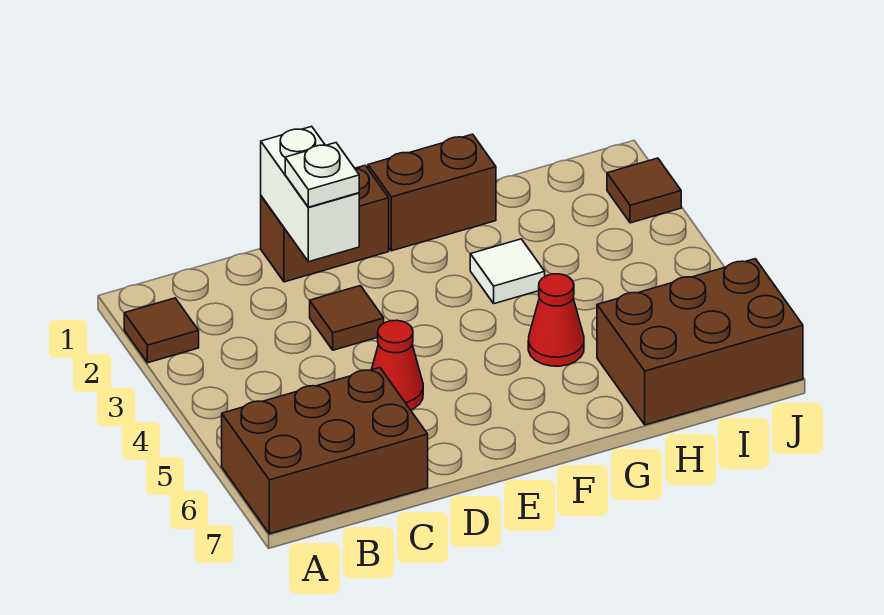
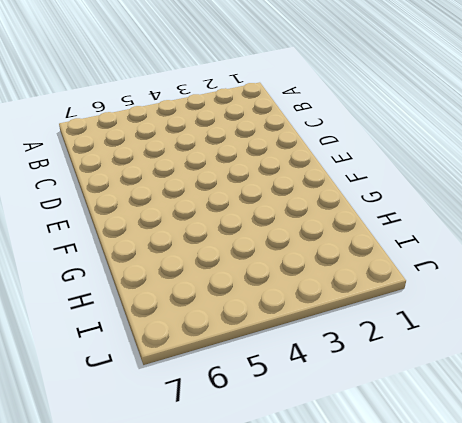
none -> brown 1x1 tile [124,298,199,363]
none -> brown 2x3 brick [222,368,428,534]
none -> brown 1x2 brick [261,165,389,282]

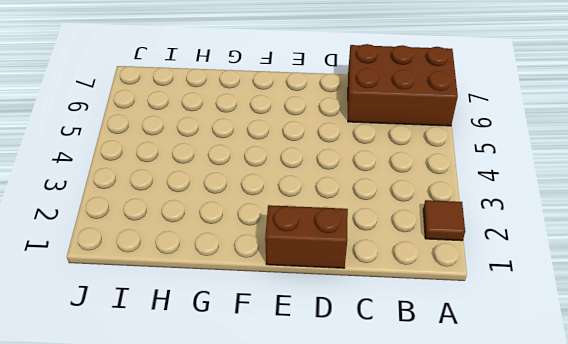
none -> brown 1x1 tile [310,286,384,350]
none -> red 1x1 cone [372,320,423,410]
none -> brown 1x2 brick [368,134,496,251]

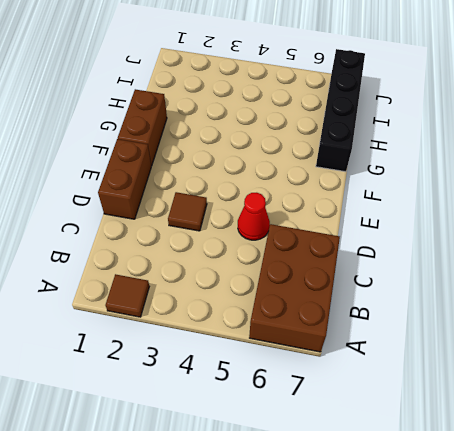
black 1x4 brick [316,49,365,172] -> brown 2x3 brick [597,259,803,425]
none -> white 1x1 tile [470,239,545,304]
none -> red 1x1 cone [528,274,584,366]
none -> brown 1x1 tile [607,158,681,223]

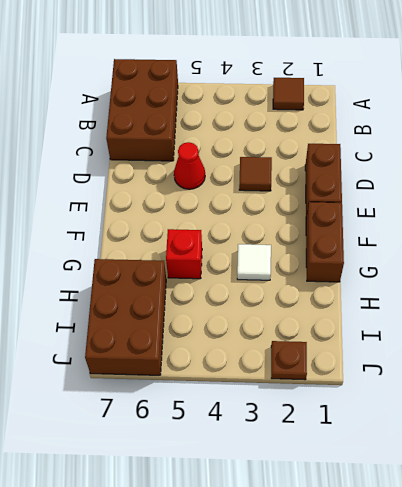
red 1x1 brick [166,229,202,279] -> red 1x1 cone [528,274,584,366]
brown 1x1 plate [271,341,307,380] -> brown 1x1 tile [607,158,681,223]
none -> white 1x2 brick [261,126,359,262]
none -> white 1x1 plate [285,143,359,207]

